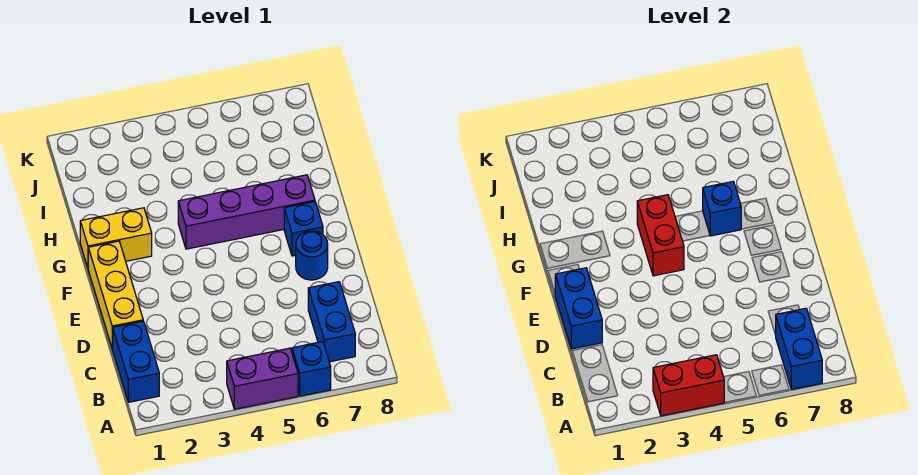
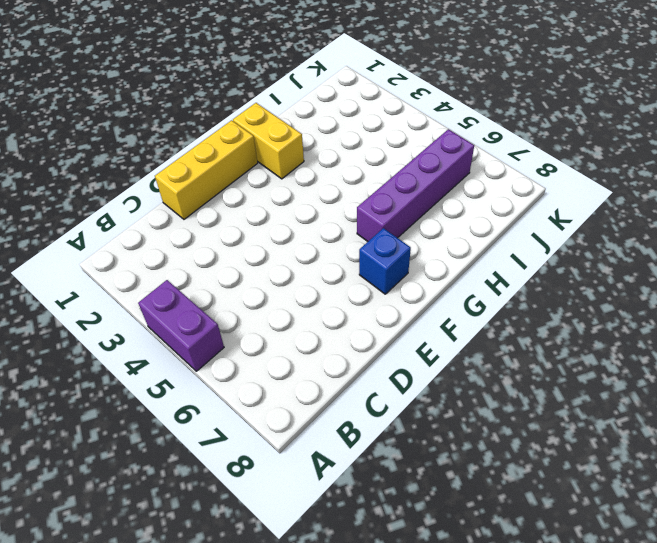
purple 1x4 brick [357,129,474,241] -> purple 1x4 brick turned to [178,175,315,249]
none -> blue 1x1 brick [292,342,331,396]
none -> blue 1x2 brick [113,321,159,402]
none -> blue 1x2 brick [308,282,355,362]

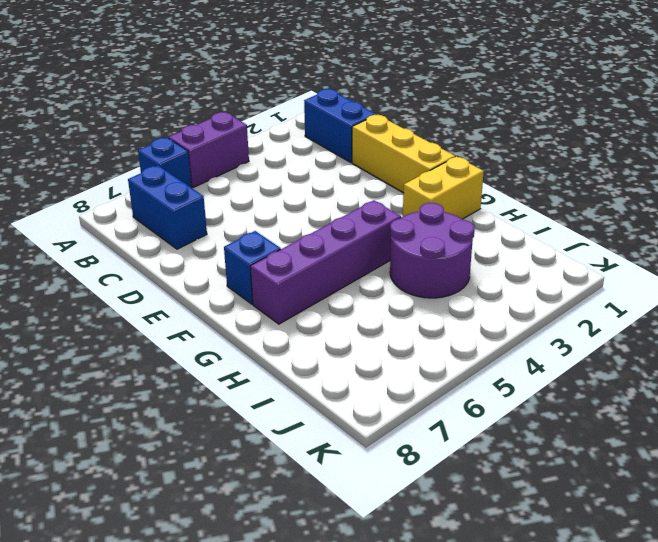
purple 2x2 round brick [390,203,474,298] -> none
none -> blue 1x1 round brick [296,231,328,280]
none -> red 1x2 brick [653,355,725,416]
none -> blue 1x2 brick [776,308,822,389]

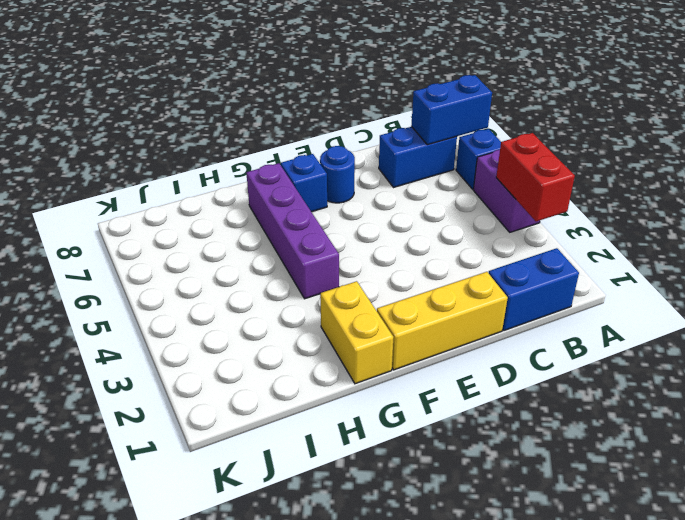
none -> blue 1x2 brick [555,268,602,349]
none -> red 1x2 brick [637,195,684,276]
none -> blue 1x1 brick [703,182,741,236]

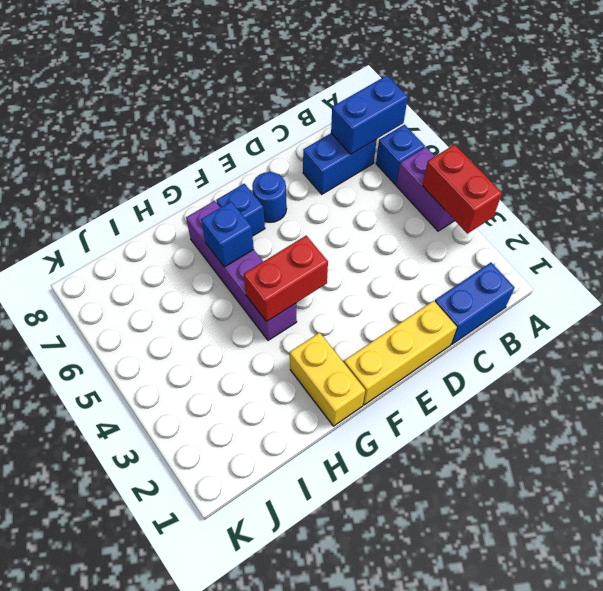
none -> blue 1x2 brick [555,268,602,349]

